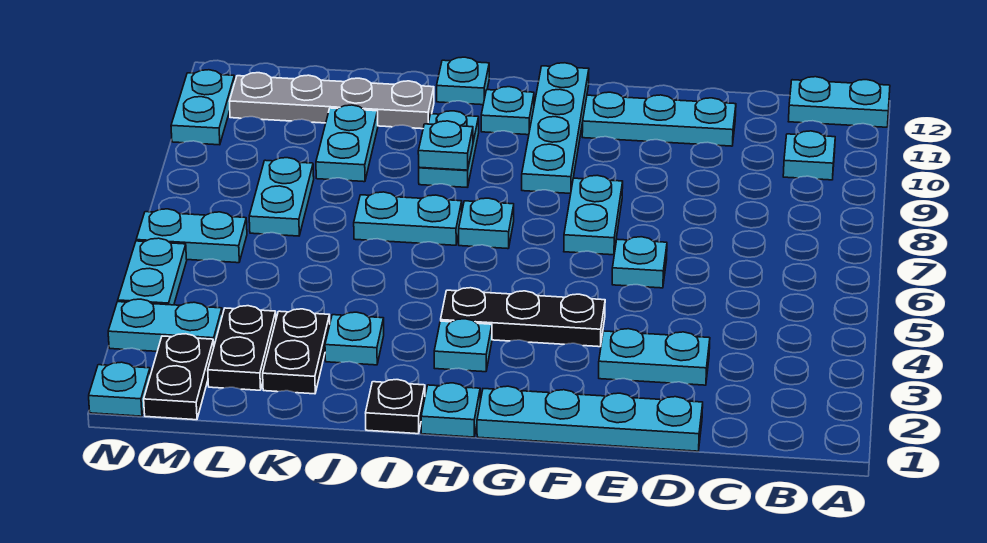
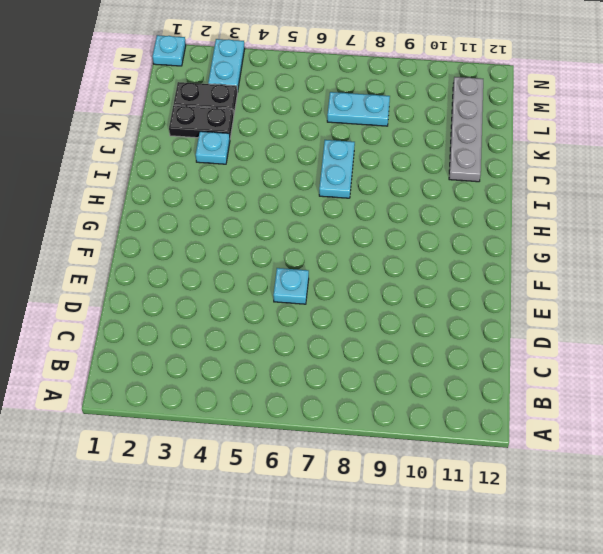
none -> cyan 1x2 plate [788,77,890,127]
none -> cyan 1x1 plate [783,131,835,180]
none -> cyan 1x4 plate [477,386,703,451]
none -> cyan 1x2 plate [599,329,710,385]

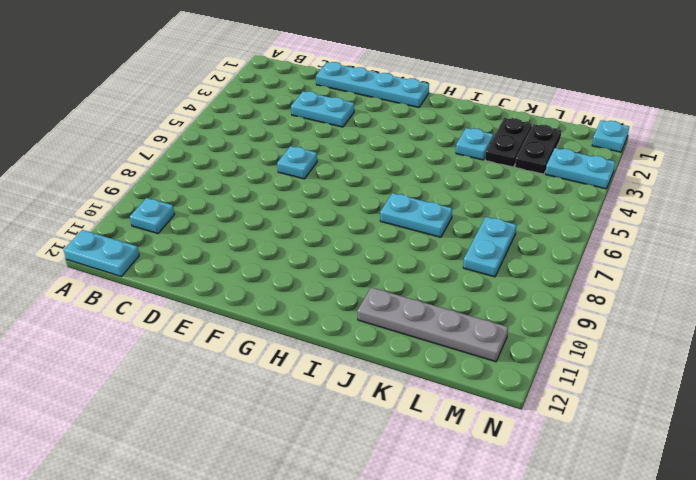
none -> cyan 1x3 plate [582,92,736,146]
none -> black 1x3 plate [441,288,605,347]
none -> cyan 1x2 plate [564,175,623,255]
none -> cyan 1x4 plate [522,63,589,194]

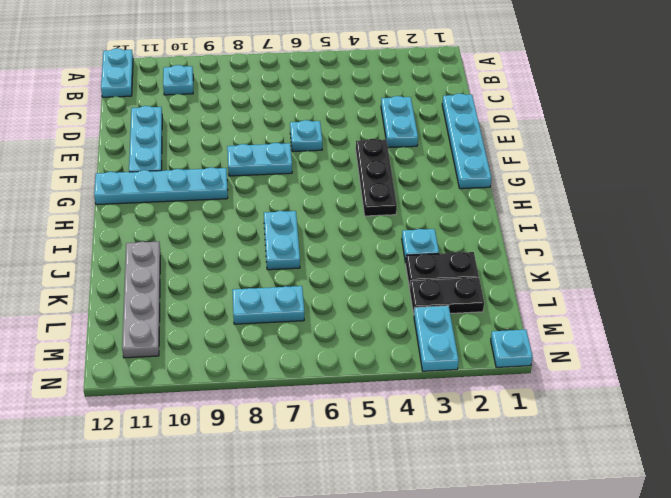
none -> cyan 1x1 plate [421,383,480,437]
none -> cyan 1x1 plate [434,319,492,372]
none -> cyan 1x1 plate [459,198,514,249]
none -> cyan 1x1 plate [481,87,534,135]

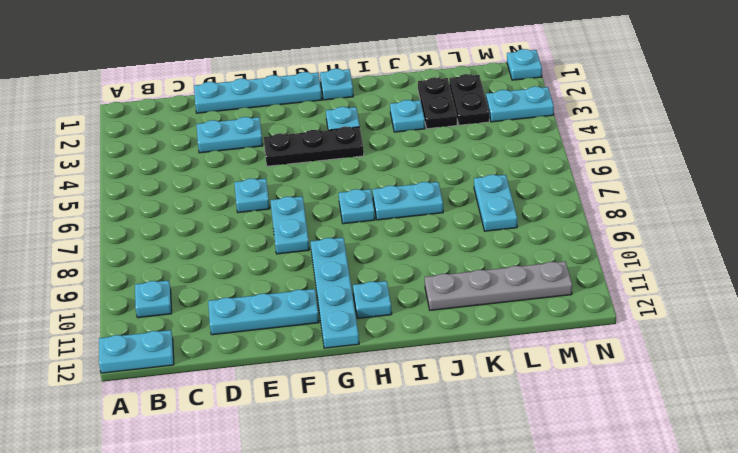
none -> black 1x1 plate [366,380,425,434]
none -> cyan 1x2 plate [419,111,479,188]
none -> cyan 1x1 plate [437,57,489,105]
none -> cyan 1x2 plate [316,105,378,182]

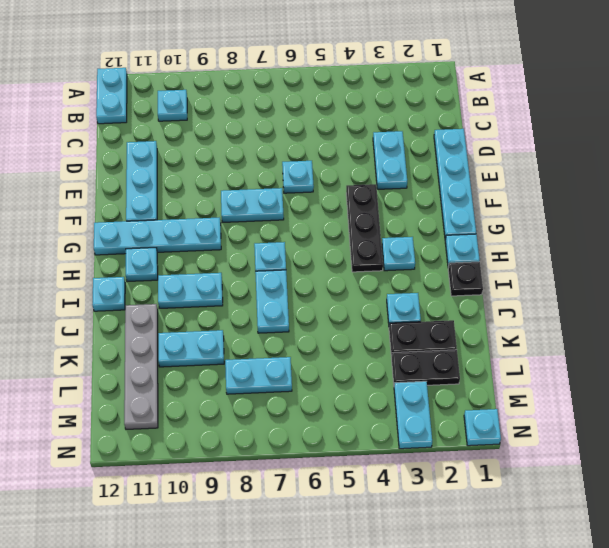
none -> black 1x2 plate [144,334,214,420]
none -> cyan 1x2 plate [136,209,247,263]
none -> cyan 1x2 plate [118,238,187,305]
none -> cyan 1x2 plate [171,70,235,145]

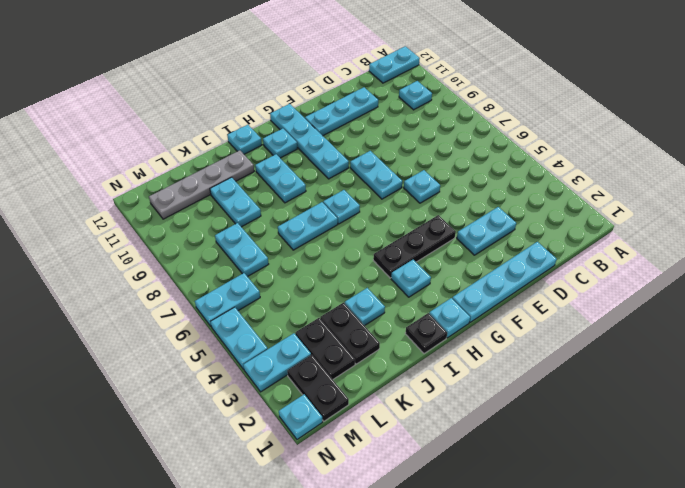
none -> cyan 1x2 plate [171,70,235,145]
none -> cyan 1x1 plate [418,121,473,170]

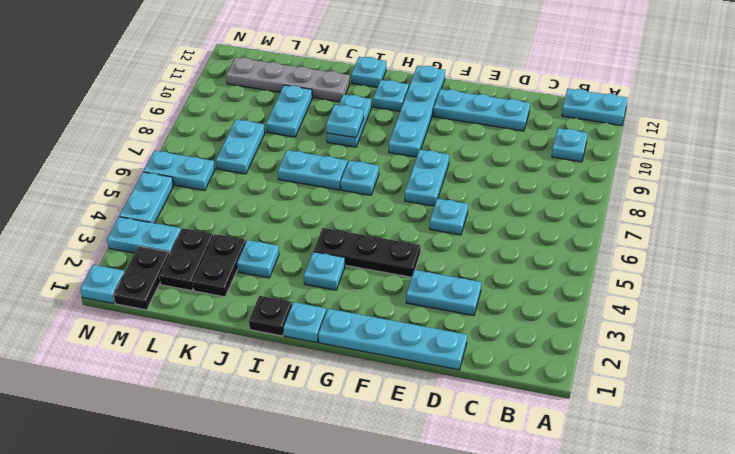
none -> cyan 1x2 plate [171,70,235,145]

